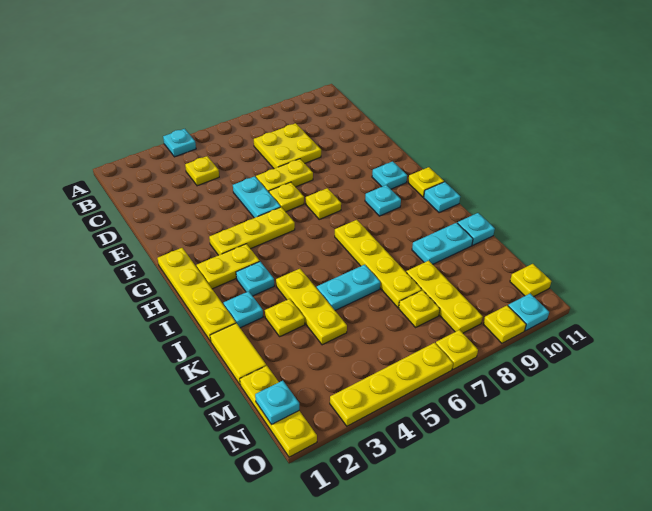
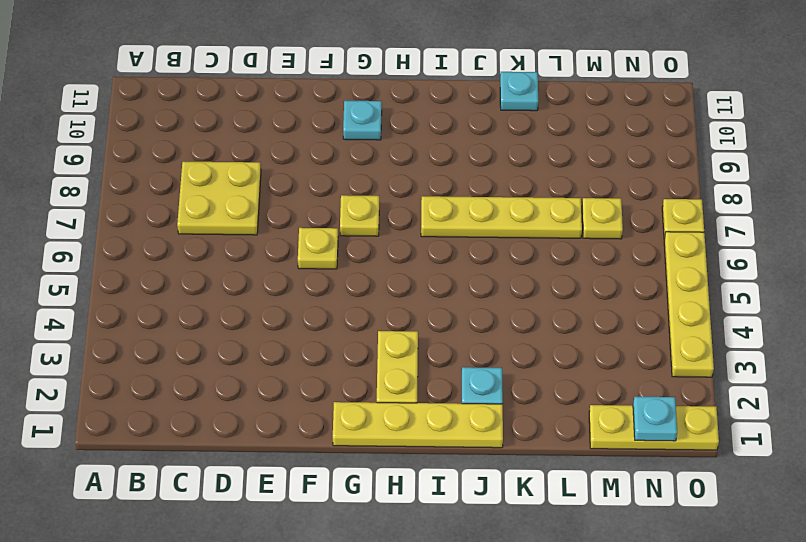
none -> cyan 1x1 plate [163,129,196,157]
none -> yellow 1x1 plate [185,156,219,186]
none -> cyan 1x2 plate [233,176,281,218]
none -> yellow 1x2 plate [256,159,313,192]

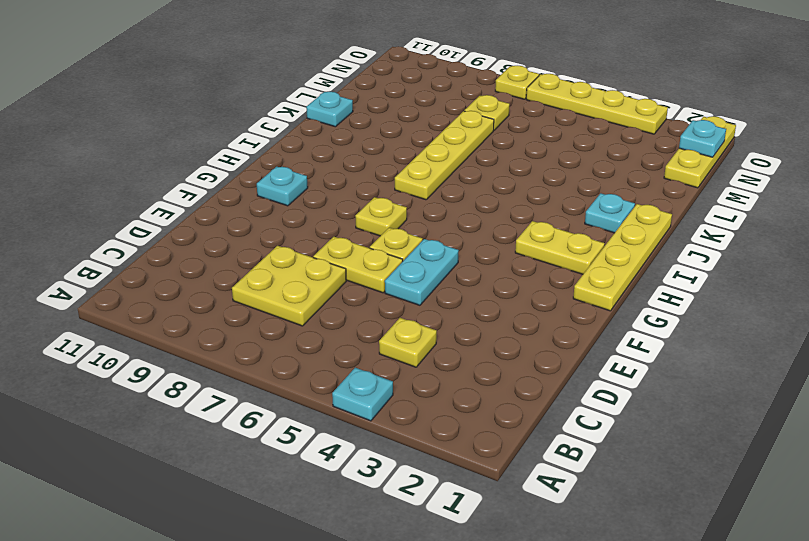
none -> yellow 1x3 plate [209,207,295,255]
none -> cyan 1x1 plate [365,185,401,216]
none -> yellow 1x1 plate [408,167,444,197]
none -> cyan 1x1 plate [236,262,274,296]

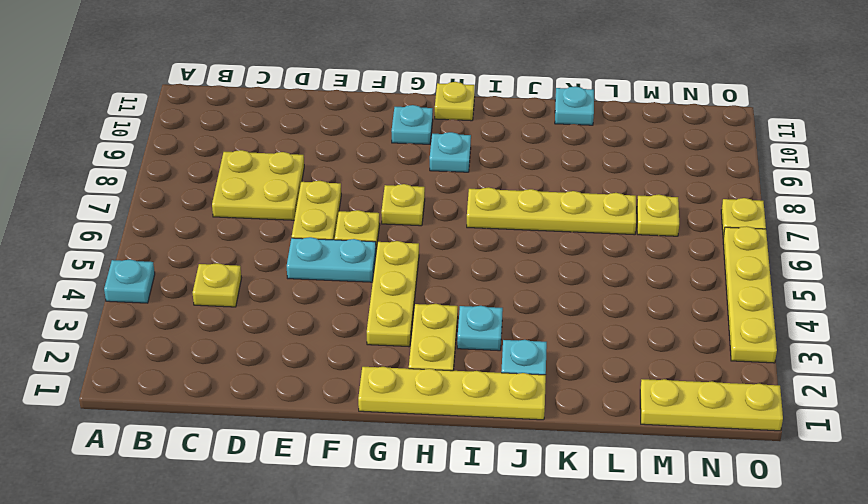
none -> cyan 1x1 plate [424,182,460,213]
none -> yellow 1x3 plate [276,269,347,345]
none -> yellow 1x2 tile [210,323,266,384]
none -> yellow 1x1 plate [265,299,305,336]

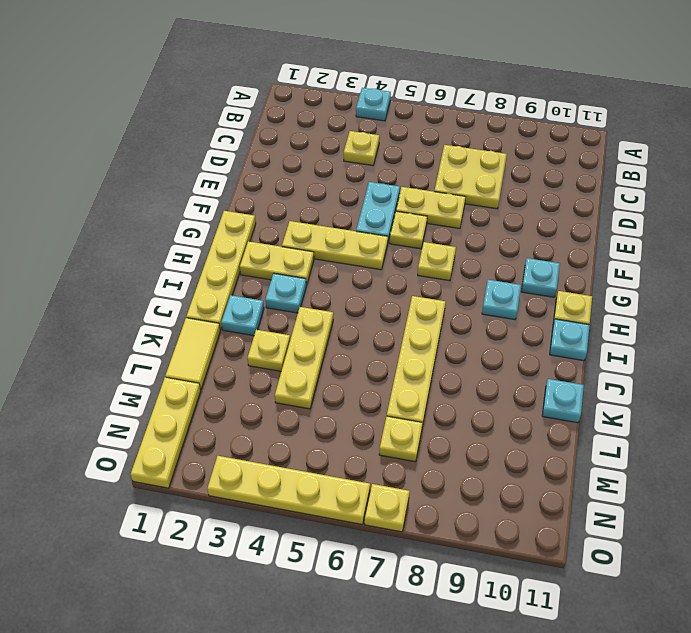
none -> cyan 1x2 plate [317,265,380,310]
none -> cyan 1x2 plate [412,223,473,264]
none -> yellow 1x3 plate [406,261,483,333]
none -> yellow 1x1 plate [510,264,551,297]

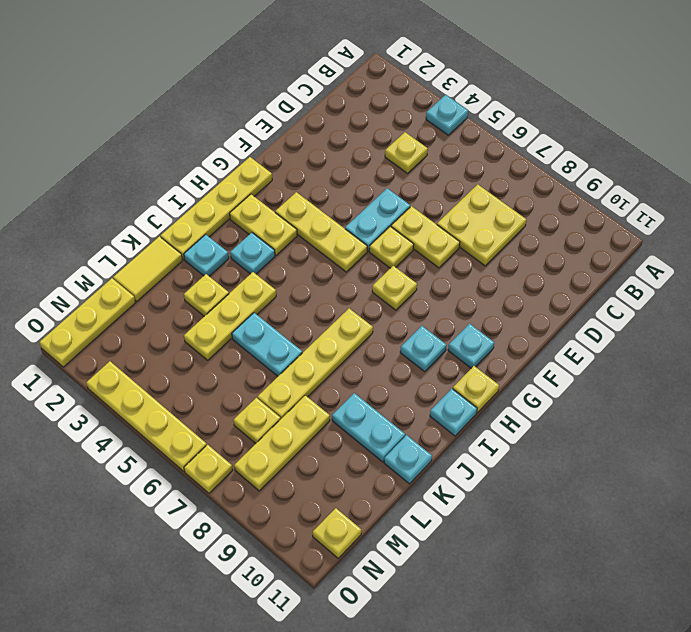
none -> yellow 1x1 plate [483,305,526,343]
none -> cyan 1x1 plate [508,294,549,331]
none -> cyan 1x1 plate [255,381,299,424]

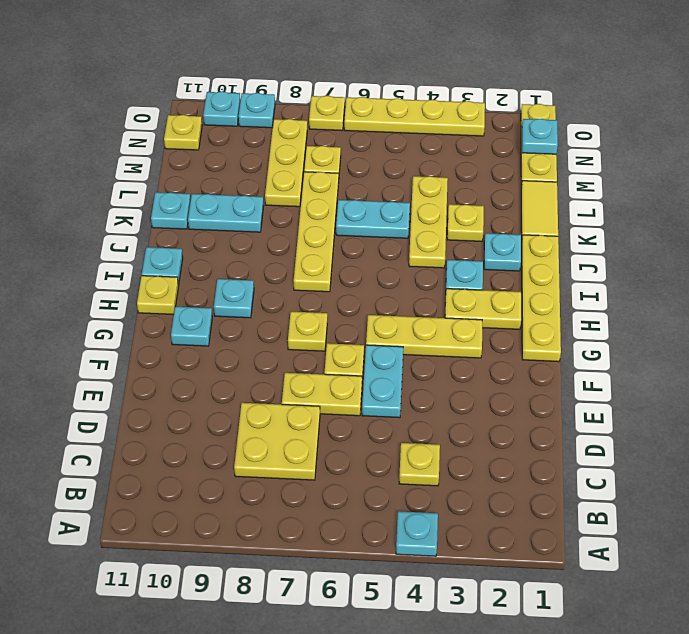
cyan 1x1 plate [239,93,275,128] -> yellow 1x1 plate [483,305,526,343]

